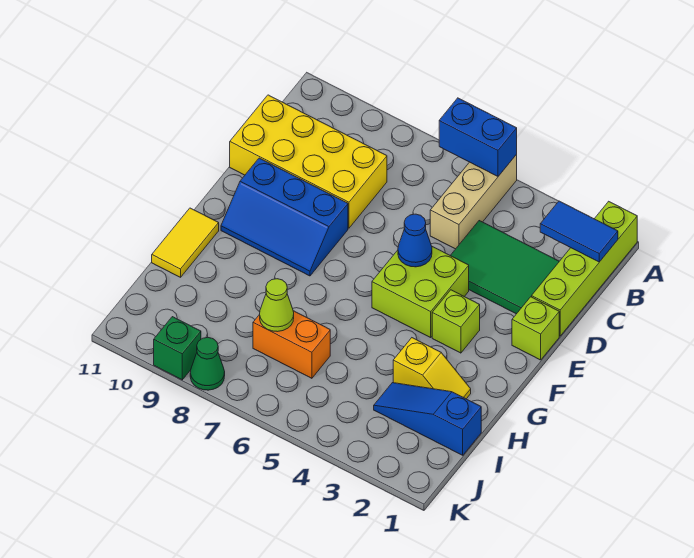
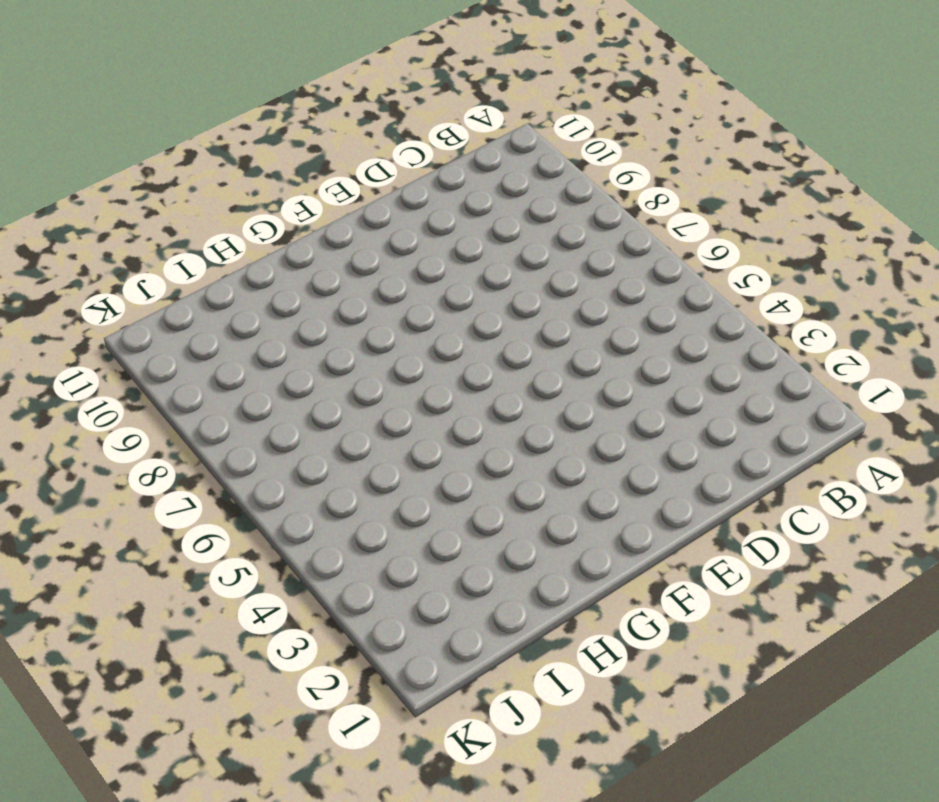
none -> lime 1x4 brick [532,201,637,336]
none -> tan 1x3 brick [430,155,517,249]
none -> green 2x3 tile [450,221,559,314]

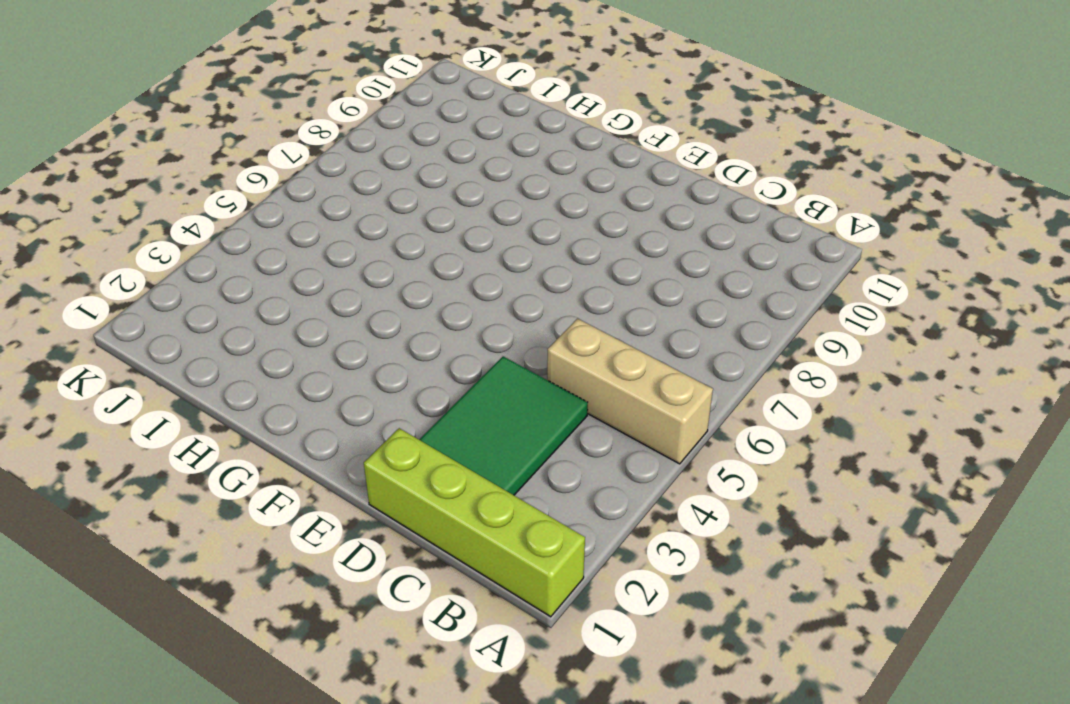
none -> yellow 2x4 brick [230,95,387,228]
none -> lime 1x1 brick [512,297,559,360]
none -> lime 2x2 brick [372,247,469,338]

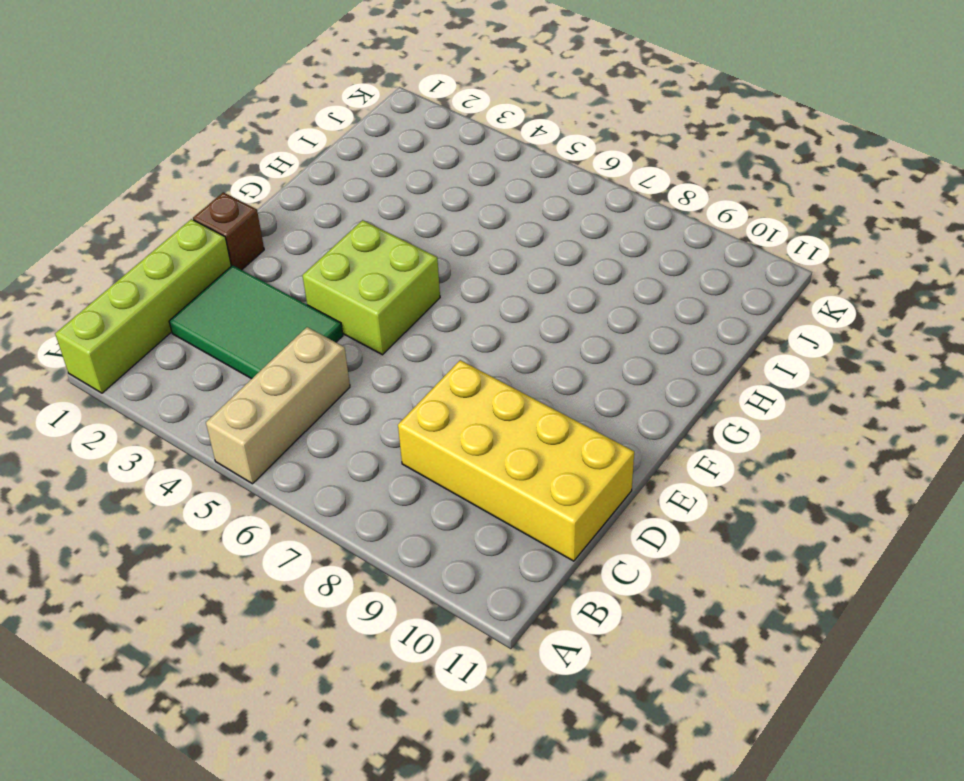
brown 1x1 brick [193,192,264,270] -> lime 1x1 brick [512,297,559,360]
none -> blue 2x3 slope [221,158,348,276]
none -> lime 1x1 brick [432,290,480,353]
none -> yellow 1x2 tile [152,208,219,277]

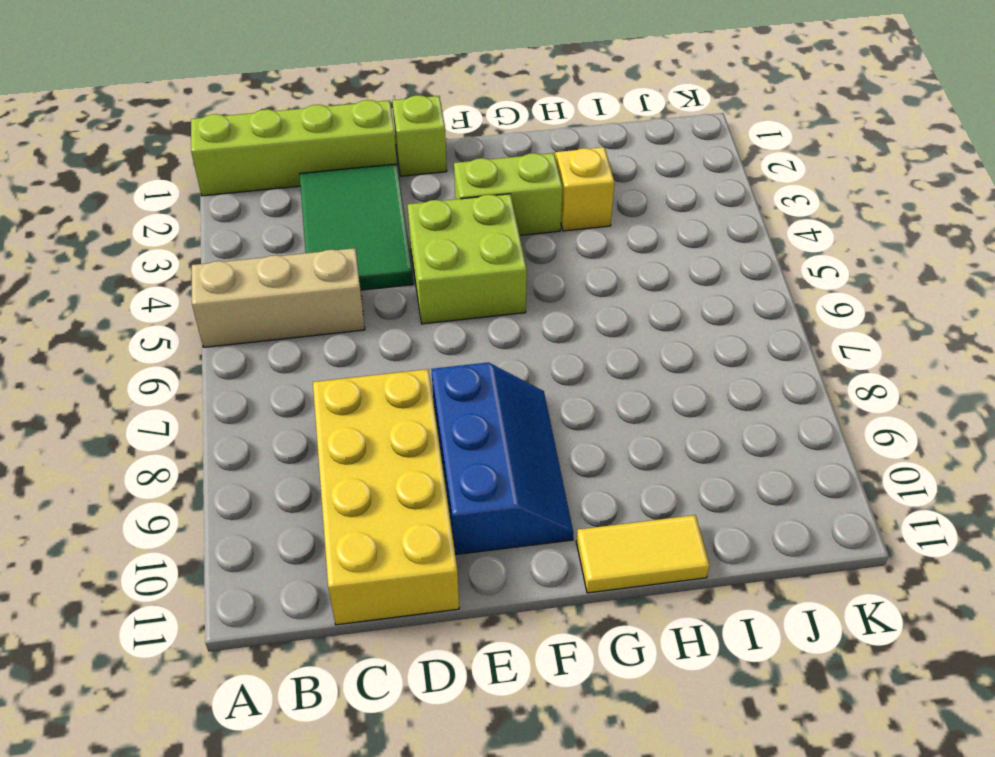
lime 1x2 brick [454,153,563,235] -> lime 1x1 brick [432,290,480,353]
none -> blue 1x3 slope [374,383,481,455]
none -> orange 1x2 brick [253,311,330,378]
none -> green 1x1 cone [190,338,225,390]

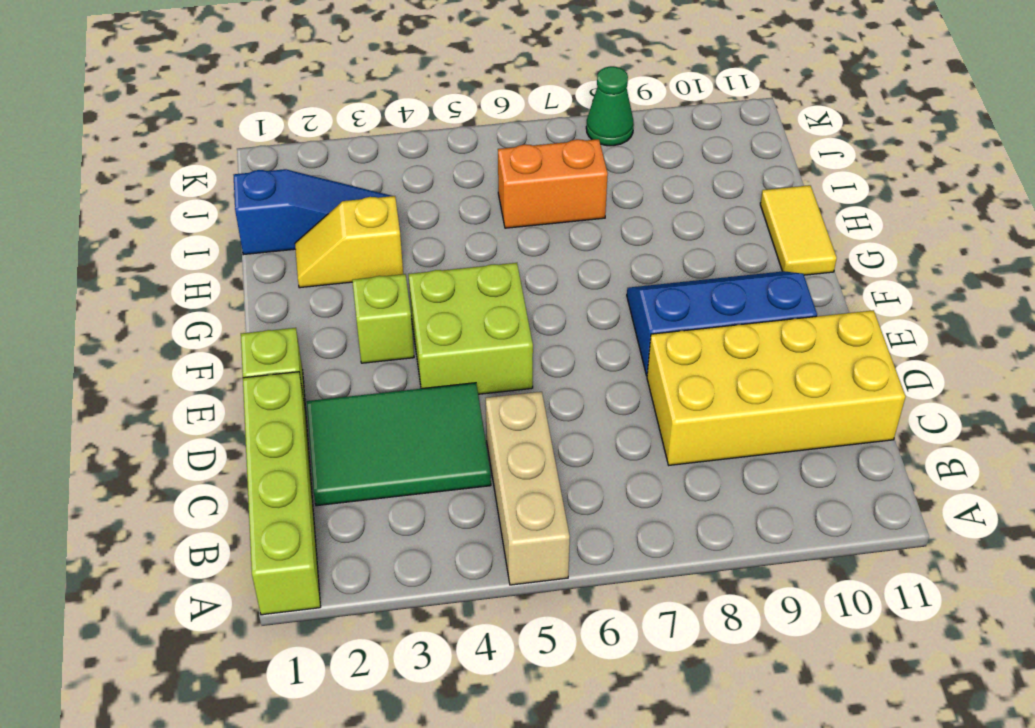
none -> green 1x1 brick [154,317,201,380]
none -> blue 1x2 brick [439,98,517,176]
none -> blue 1x2 tile [540,201,618,262]

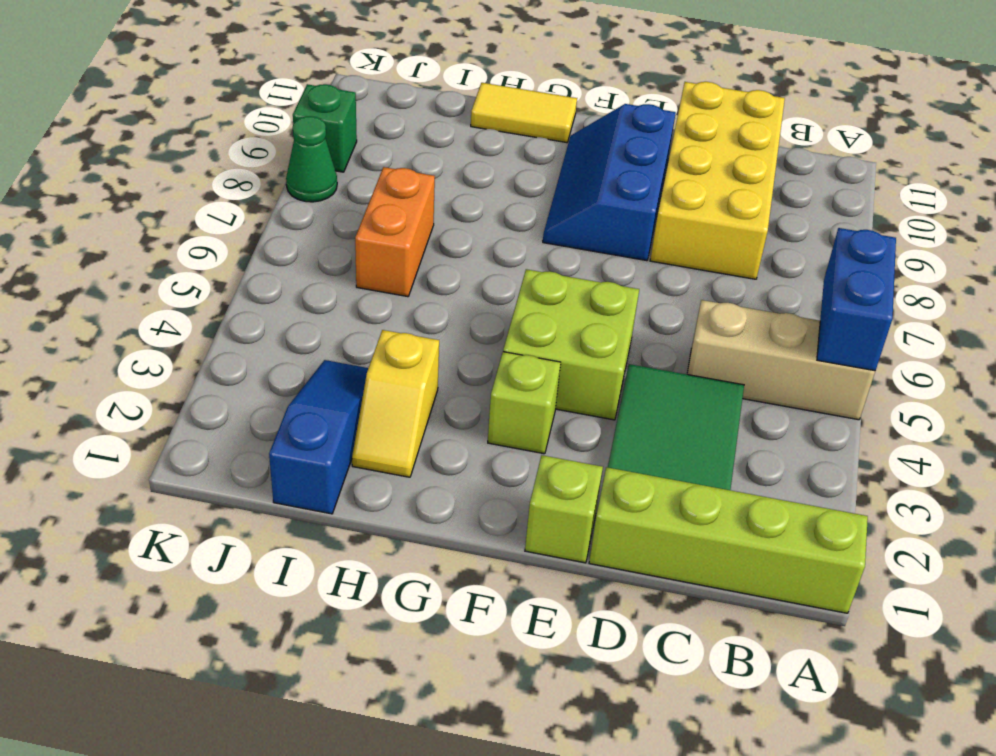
none -> blue 1x2 tile [540,201,618,262]
none -> blue 1x1 cone [398,214,432,267]
none -> lime 1x1 cone [260,279,294,332]

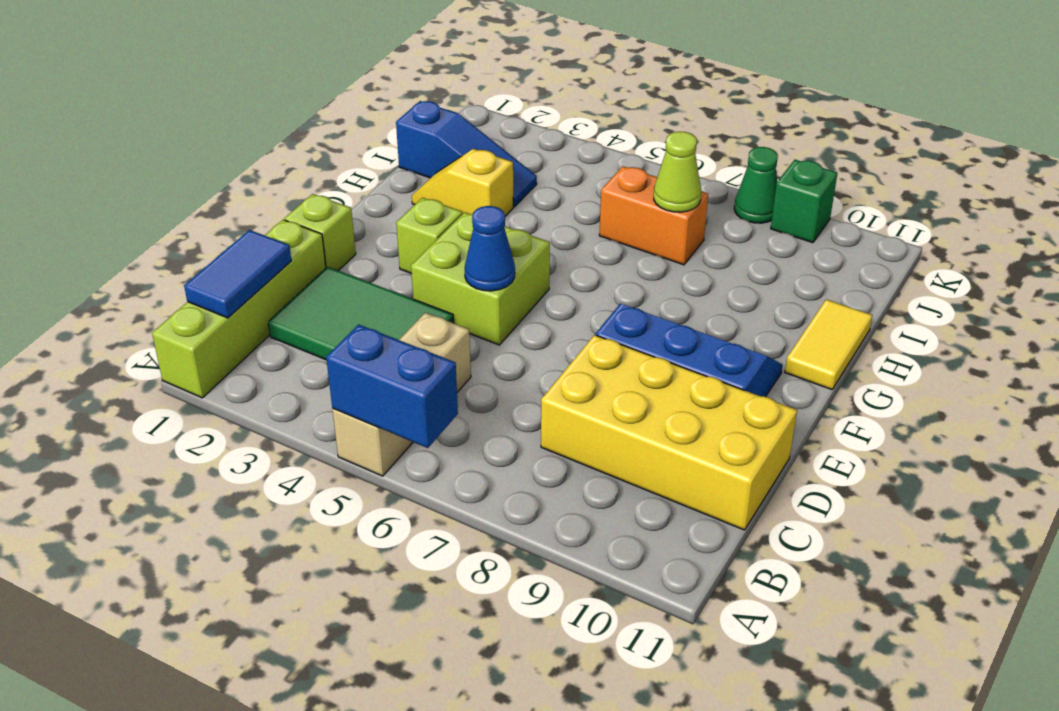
blue 1x2 tile [184,230,291,318] -> blue 1x2 tile turned to [540,201,618,262]

